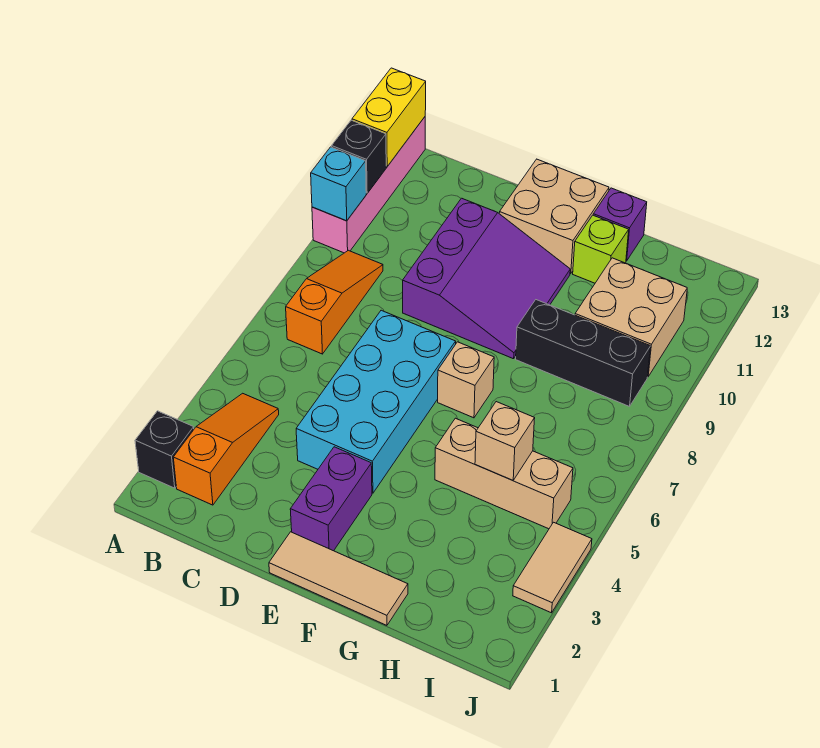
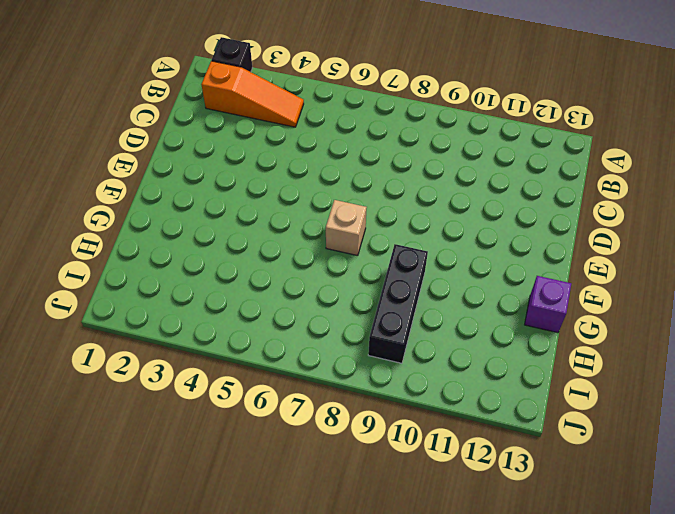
none -> pink 1x4 brick [312,117,425,253]
none -> orange 1x3 slope [286,250,383,354]
none -> cyan 2x4 brick [296,310,456,493]

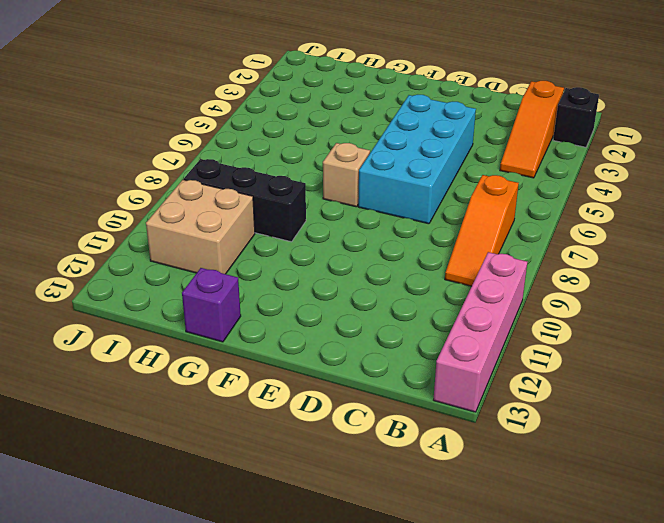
none -> purple 3x3 slope [403,198,570,359]
none -> tan 1x3 tile [269,532,408,625]
none -> purple 1x2 brick [290,447,372,551]

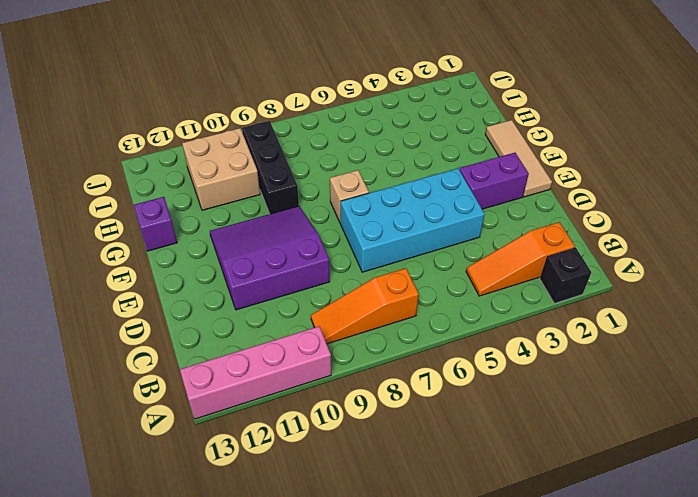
none -> tan 2x2 brick [499,159,609,274]
none -> tan 1x3 brick [435,418,573,529]
none -> lime 1x1 brick [573,215,629,283]

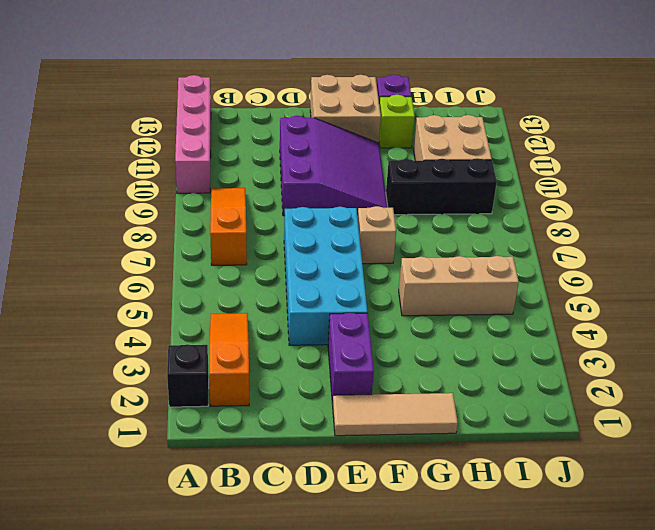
none -> tan 1x2 tile [513,522,592,613]
none -> cyan 1x1 brick [311,147,366,221]
none -> black 1x1 brick [332,120,386,193]

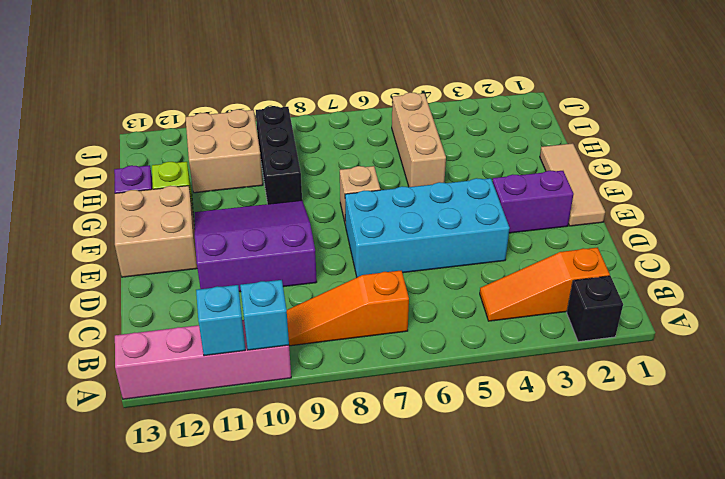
cyan 1x1 brick [196,285,245,356] -> black 1x1 brick [332,120,386,193]
none -> tan 1x2 tile [513,522,592,613]
none -> yellow 1x2 brick [352,68,426,166]
none -> tan 1x1 brick [475,402,535,480]

